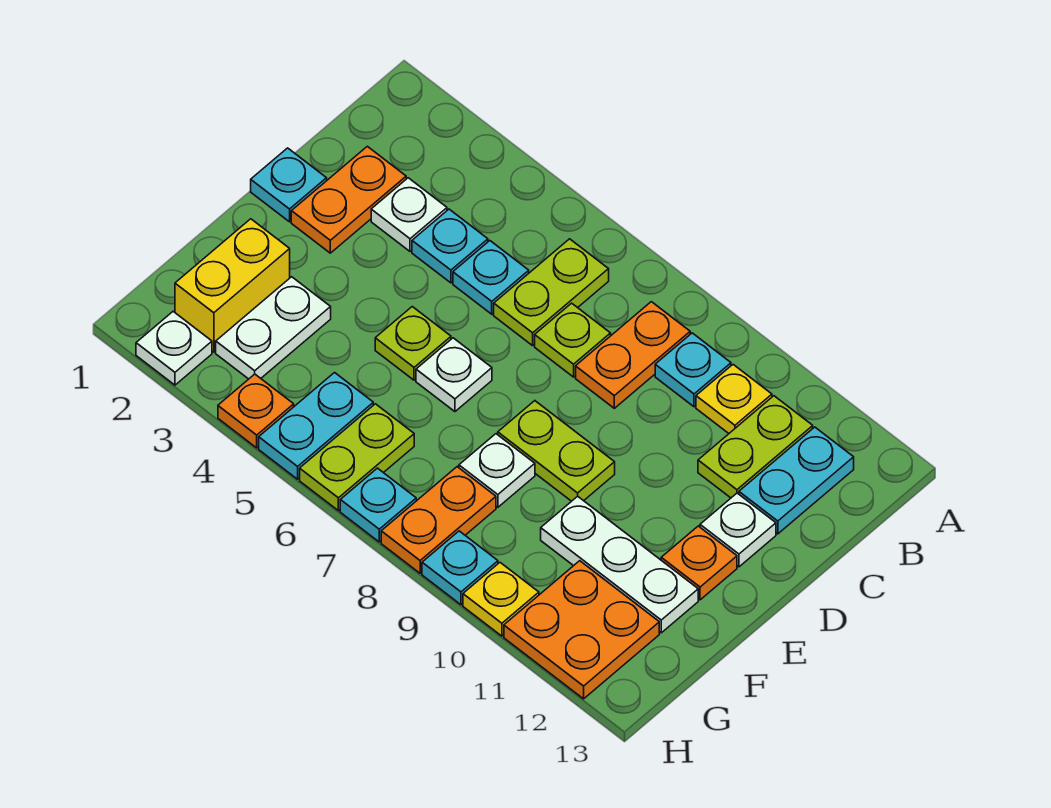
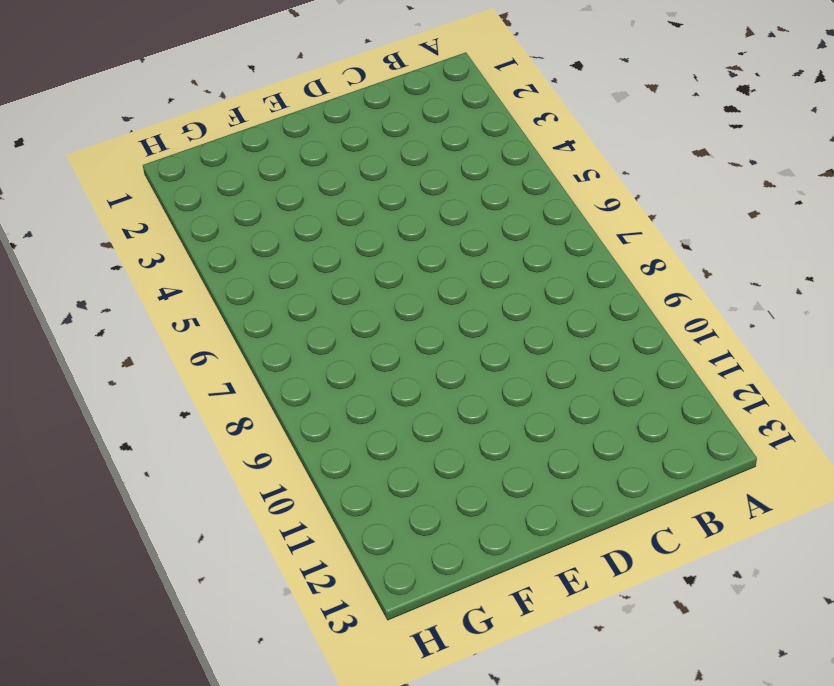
none -> lime 1x2 plate [494,239,609,346]
none -> orange 1x2 plate [576,302,690,408]
none -> cyan 1x1 plate [655,333,731,407]
none -> yellow 1x1 plate [696,365,772,433]

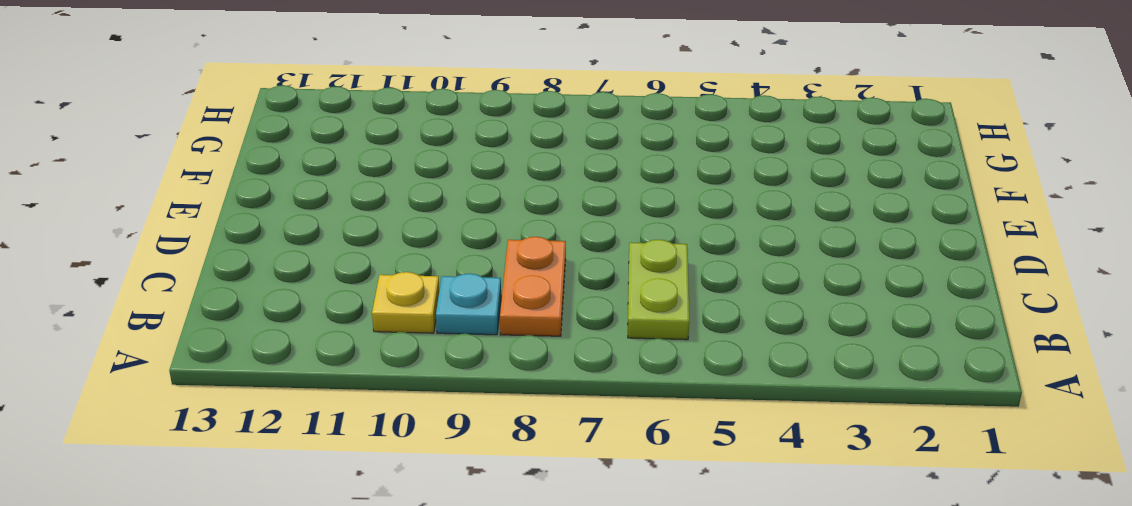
none -> lime 1x2 plate [698,396,813,498]
none -> cyan 1x2 plate [739,427,854,534]
none -> orange 1x2 plate [291,146,406,253]
none -> white 1x1 plate [371,178,447,251]

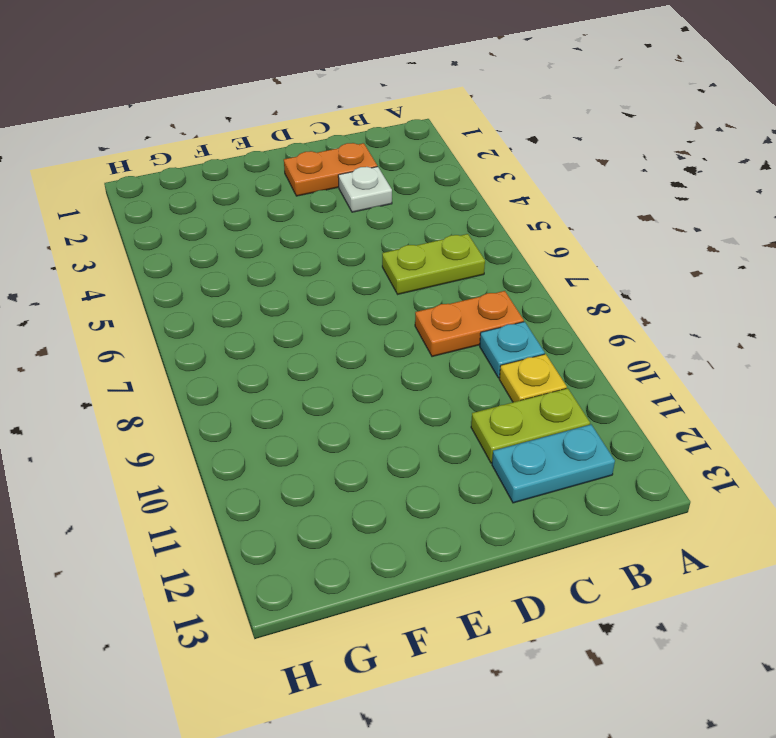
none -> cyan 1x1 plate [412,209,488,283]
none -> cyan 1x1 plate [453,241,529,314]
none -> lime 1x1 plate [535,303,611,377]
none -> cyan 1x1 plate [251,148,327,222]

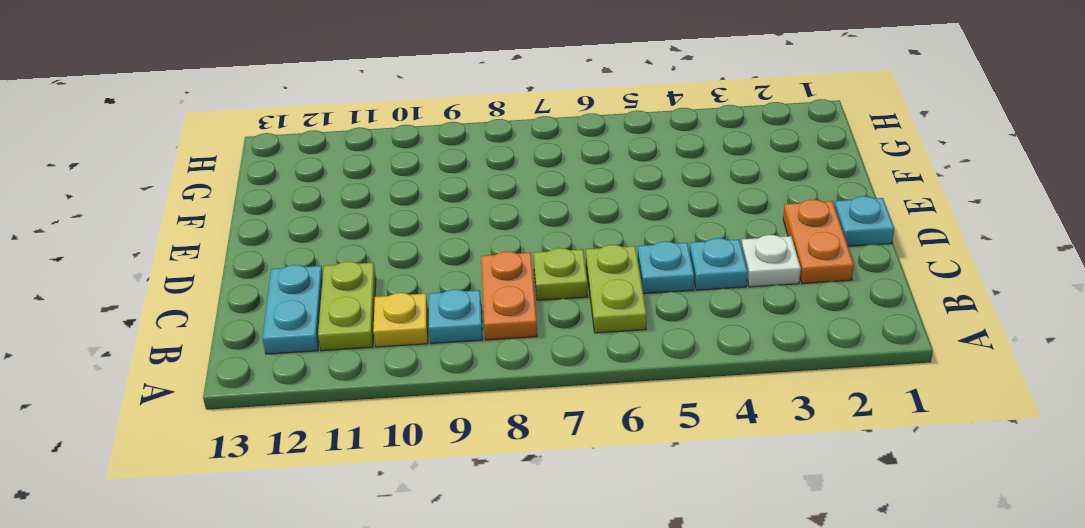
none -> white 1x1 plate [700,493,776,567]
none -> lime 1x1 plate [375,307,451,380]
none -> white 1x1 plate [416,338,492,412]
none -> lime 1x2 plate [498,401,615,501]

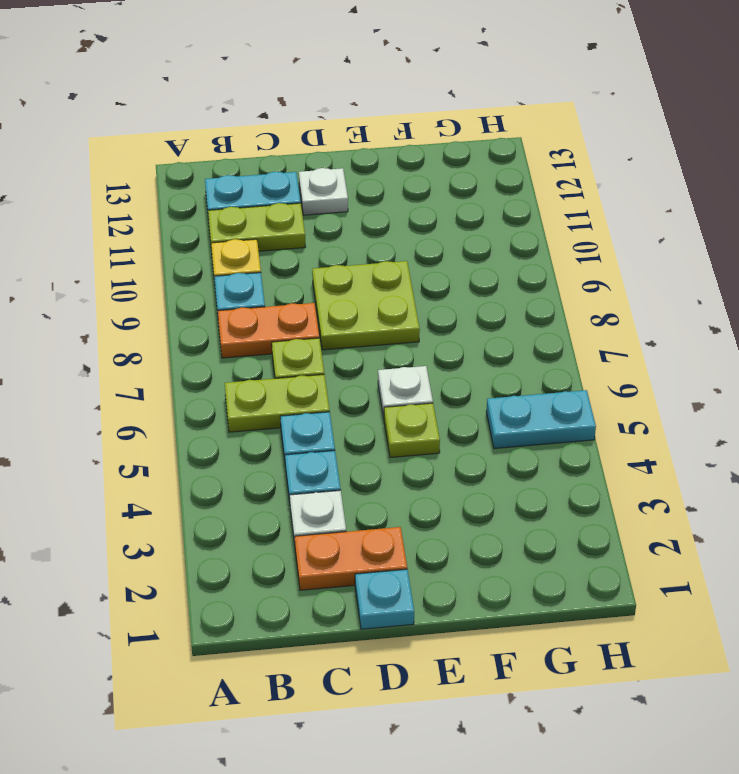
lime 2x2 plate [312,261,420,350] -> lime 1x2 plate [498,401,615,501]
none -> orange 1x1 plate [661,526,737,600]
none -> yellow 1x2 brick [175,219,290,352]
none -> white 1x2 plate [216,277,331,379]
none -> white 1x1 plate [459,434,535,507]

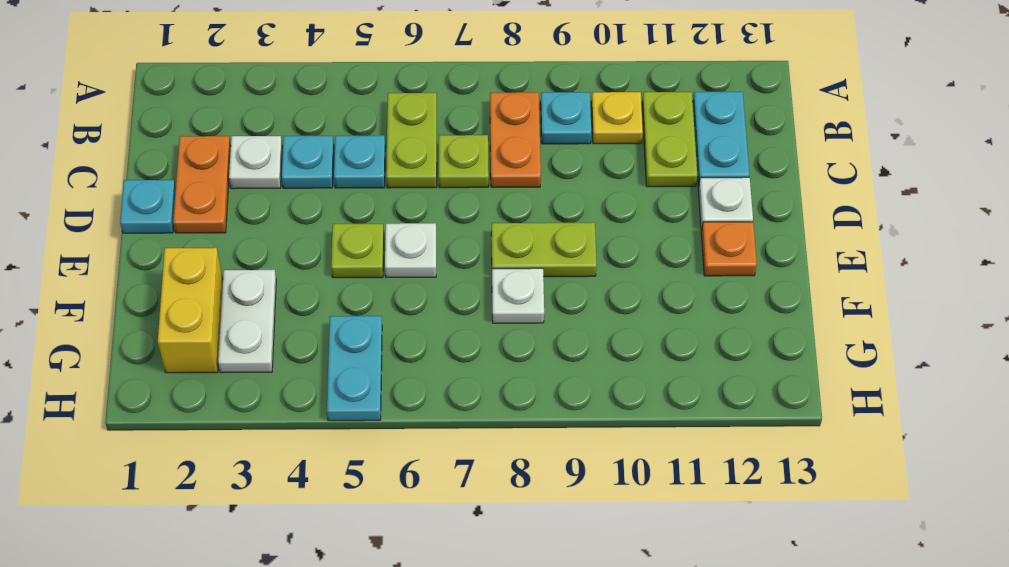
none -> white 1x3 plate [541,496,698,633]
none -> lime 1x2 plate [300,404,414,511]
none -> orange 1x2 plate [381,467,496,573]
none -> orange 2x2 plate [504,561,659,699]

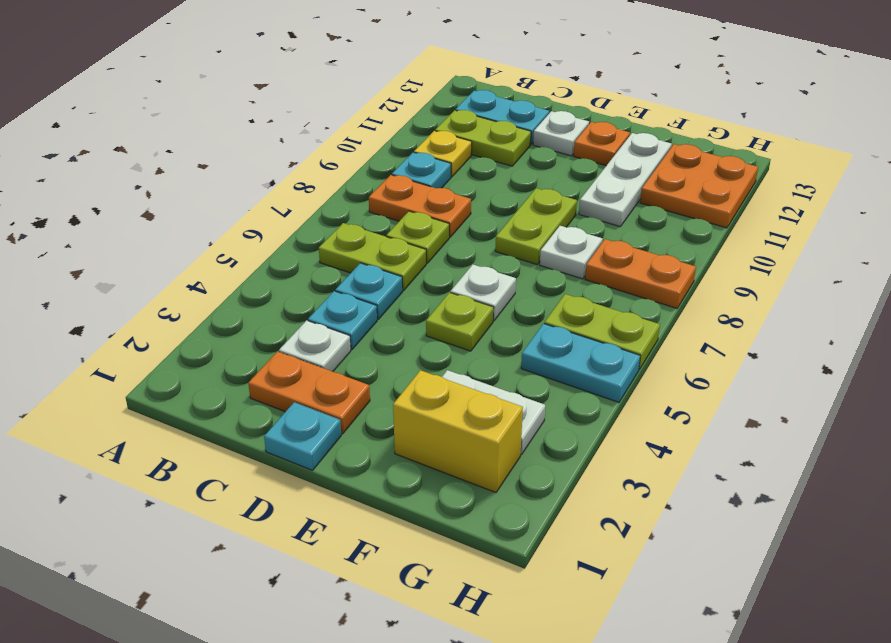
none -> white 1x1 plate [136,312,212,385]
none -> orange 1x1 plate [218,374,294,448]
none -> cyan 1x1 plate [340,468,416,542]
none -> cyan 1x1 plate [422,531,498,605]

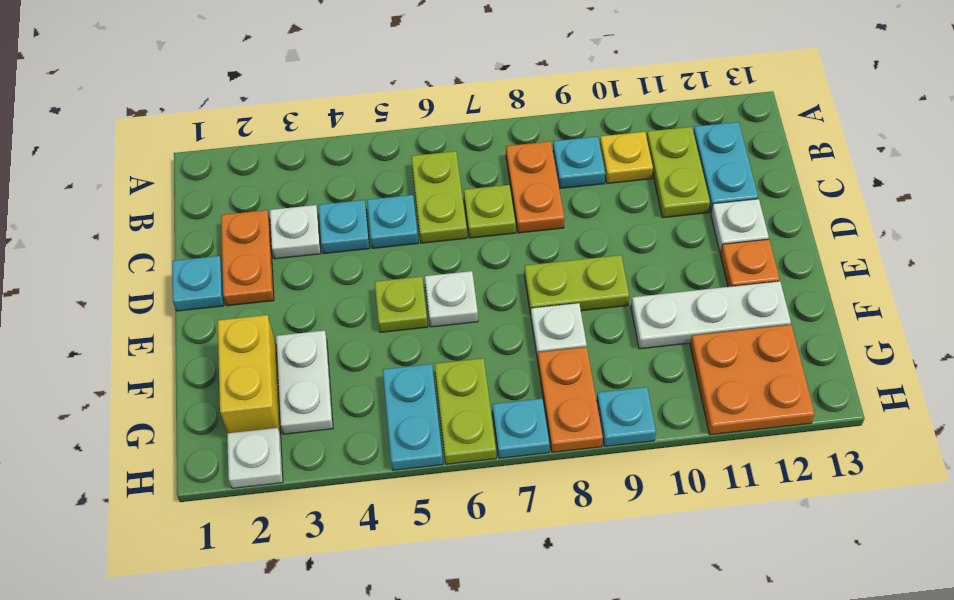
none -> orange 1x1 plate [218,374,294,448]
none -> yellow 1x1 plate [463,563,539,636]

